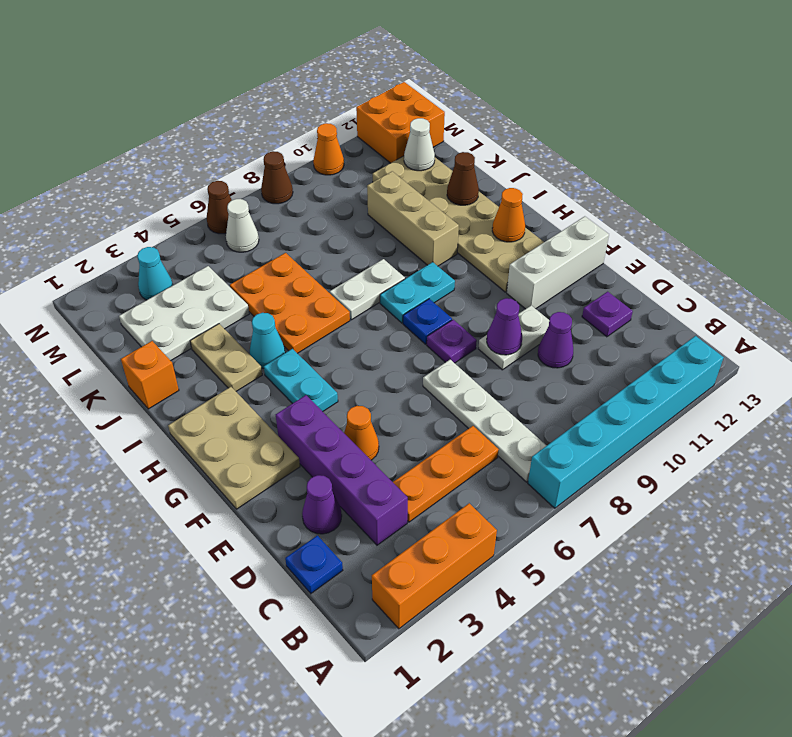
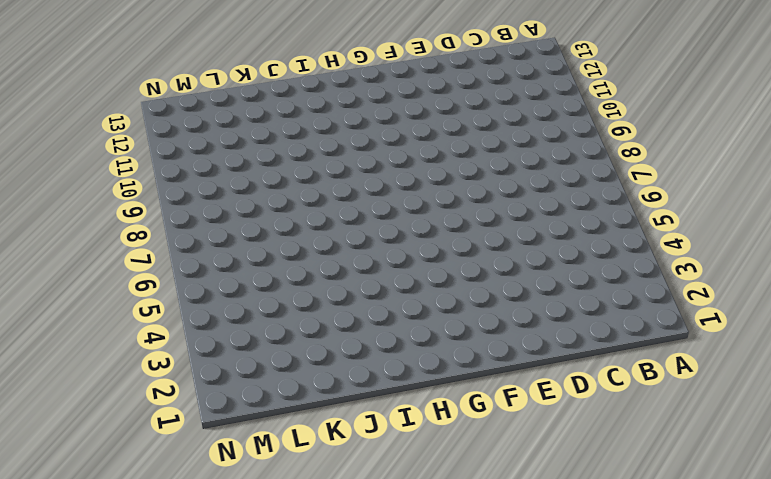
none -> orange 1x3 brick [372,503,497,629]
none -> cyan 1x6 brick [528,336,724,508]
none -> white 1x4 plate [423,360,547,482]
none -> blue 1x1 plate [285,535,343,593]

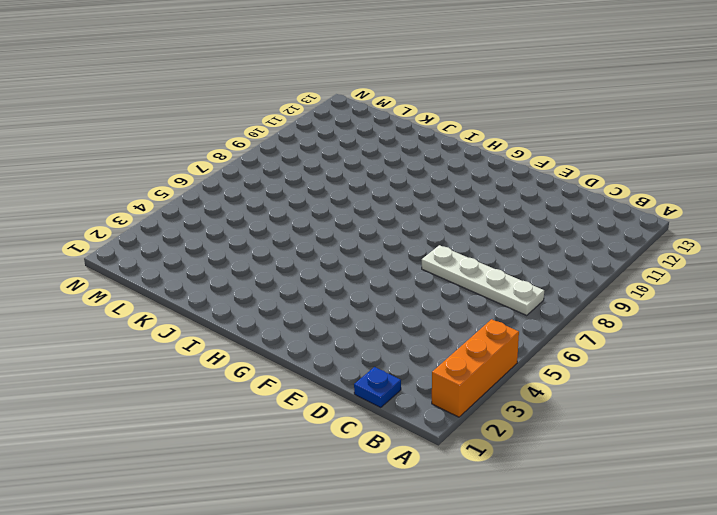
none -> cyan 1x6 brick [528,336,724,508]
none -> purple 1x4 brick [276,395,408,545]
none -> orange 1x3 plate [393,426,499,522]
none -> purple 1x1 cone [302,475,342,534]

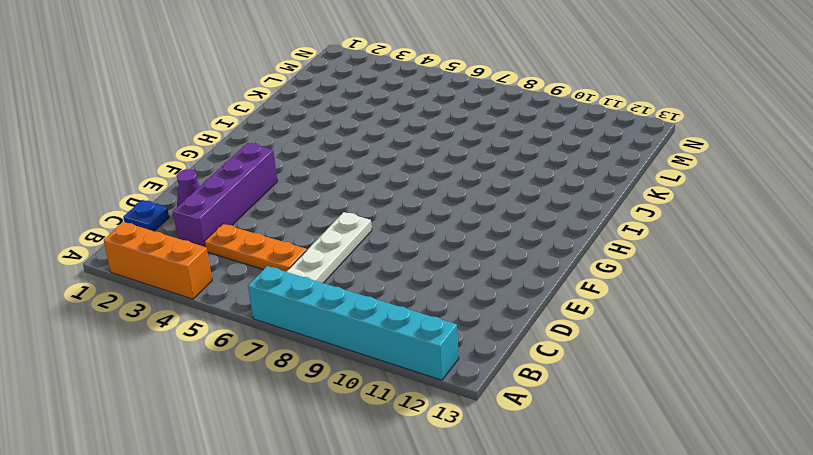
none -> purple 1x1 cone [538,312,573,368]
none -> purple 1x1 plate [582,292,633,337]
none -> orange 1x1 cone [344,406,379,460]
none -> white 1x2 plate [478,305,549,370]

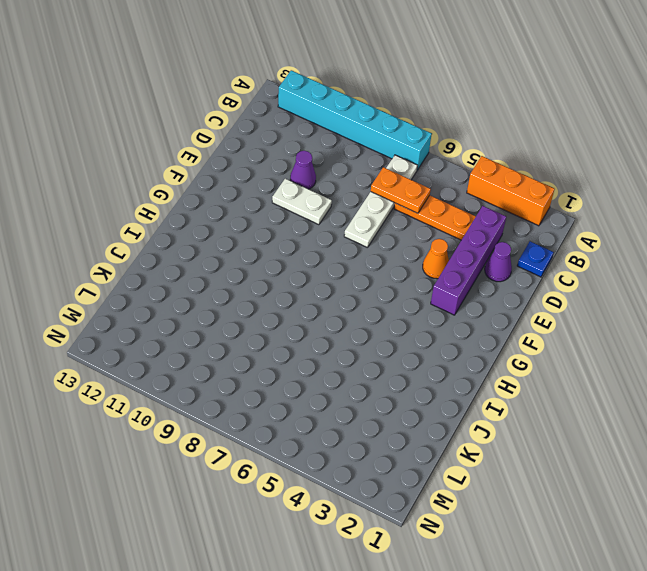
orange 1x2 plate [371,167,431,213] -> none
none -> purple 1x1 plate [582,292,633,337]
none -> tan 2x3 plate [168,387,300,509]
none -> purple 1x1 plate [427,320,477,363]
none -> white 1x3 brick [507,216,609,309]

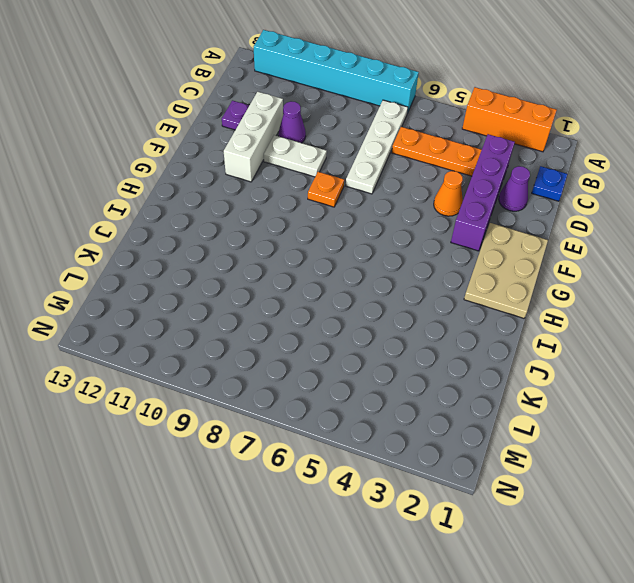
white 1x3 brick [224,92,283,182] -> white 1x3 brick turned to [507,216,609,309]
orange 1x1 plate [308,172,344,207] -> purple 1x1 plate [427,320,477,363]
none -> cyan 1x2 plate [264,349,338,412]
none -> blue 1x1 plate [403,299,452,344]
none -> tan 2x6 plate [373,156,544,292]
none -> cyan 1x2 plate [380,262,455,323]

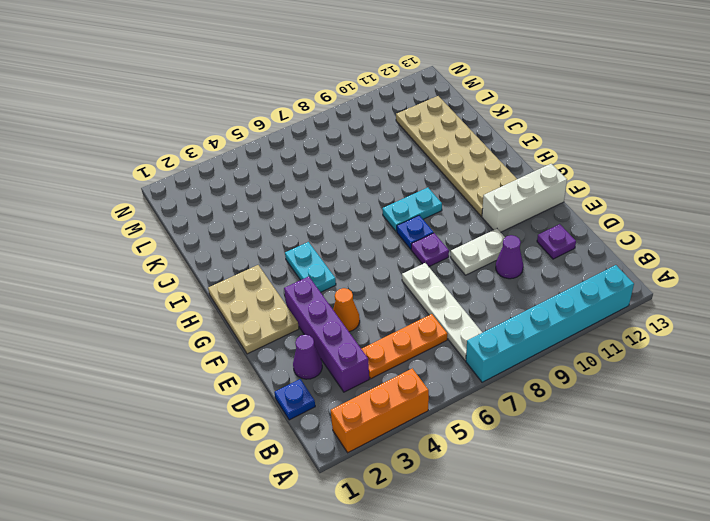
none -> tan 1x2 plate [190,324,262,391]
none -> cyan 1x1 cone [250,313,285,368]
none -> orange 2x3 plate [230,253,350,353]
none -> white 1x2 plate [330,259,405,320]

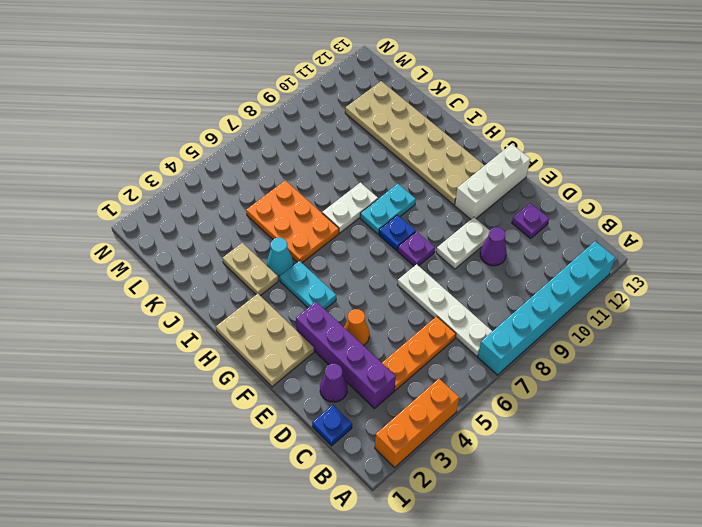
none -> tan 1x3 brick [367,171,459,266]
none -> orange 1x1 brick [121,341,179,409]
none -> white 2x3 plate [119,266,249,361]
none -> cyan 1x1 cone [137,247,173,300]

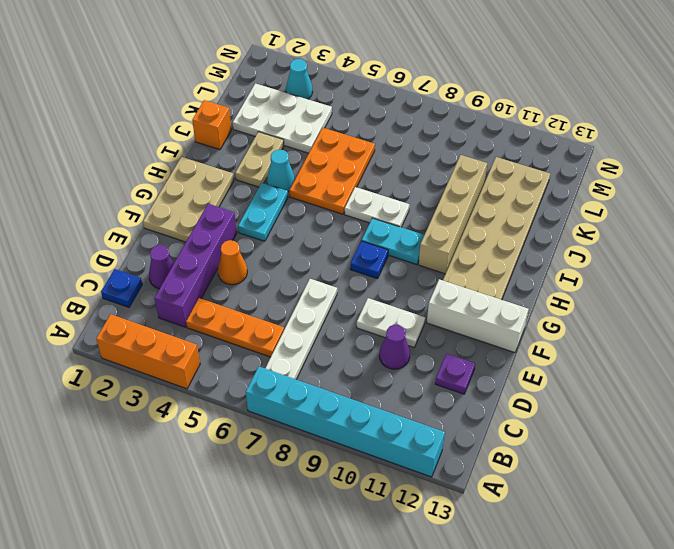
tan 1x4 brick [419,155,487,274] -> tan 1x3 brick [367,171,459,266]
none -> purple 1x1 plate [427,320,477,363]
none -> white 1x1 cone [226,199,259,252]
none -> orange 2x2 brick [356,82,445,163]
none -> brown 1x1 cone [207,181,232,234]

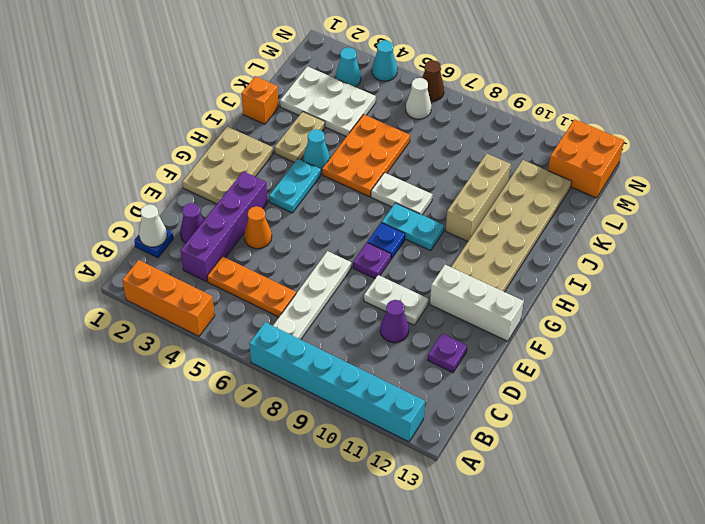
white 1x1 cone [139,204,167,247] -> white 1x1 cone moved to [404,118,435,171]
cyan 1x1 cone [372,40,397,81] -> none
none -> brown 1x1 cone [261,151,293,204]
none -> orange 1x1 cone [313,123,344,175]
none -> purple 1x1 cone [487,298,522,355]
none -> orange 1x1 cone [492,188,525,242]

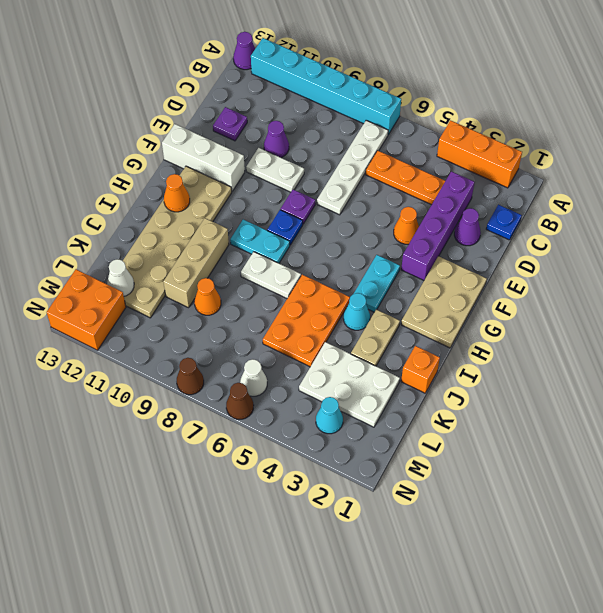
purple 1x1 cone [233,32,255,70] -> purple 1x1 cone moved to [487,298,522,355]
orange 1x1 cone [194,278,221,315] -> orange 1x1 cone moved to [313,123,344,175]
none -> brown 1x1 cone [447,152,479,205]

